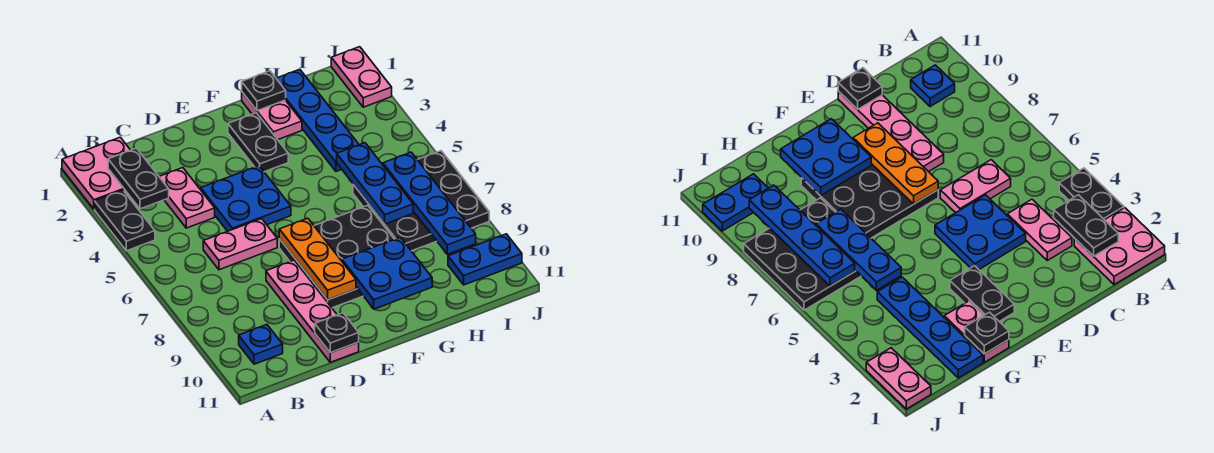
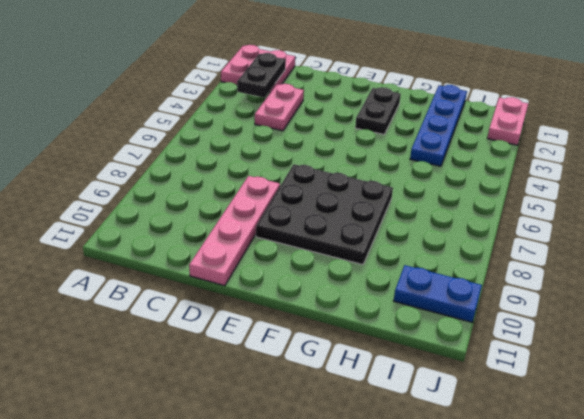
none -> black 1x2 plate [95,190,155,251]
none -> blue 1x1 plate [239,325,283,364]
none -> pink 1x2 plate [203,219,277,270]

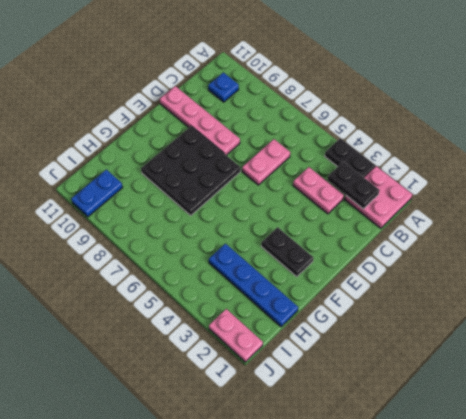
none -> blue 2x2 plate [201,166,291,231]
none -> pink 1x2 plate [242,92,302,140]
none -> black 3x3 plate [353,151,489,251]

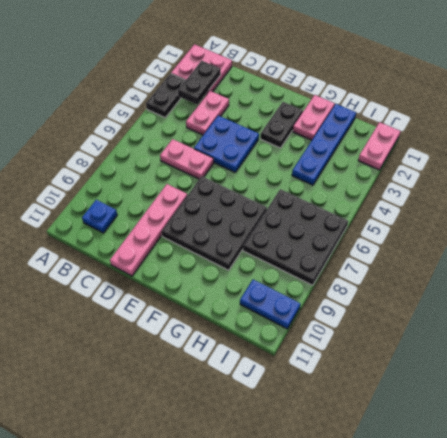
none -> black 1x1 plate [315,313,359,353]
none -> orange 1x3 plate [279,218,356,300]
none -> blue 2x2 plate [342,237,432,309]

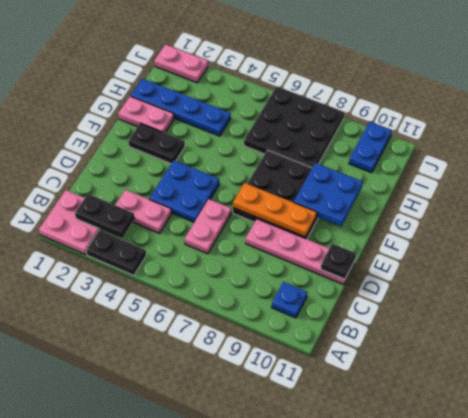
none -> black 1x1 plate [242,71,286,111]
none -> blue 1x3 plate [337,143,413,224]
none -> blue 1x4 plate [383,152,476,254]

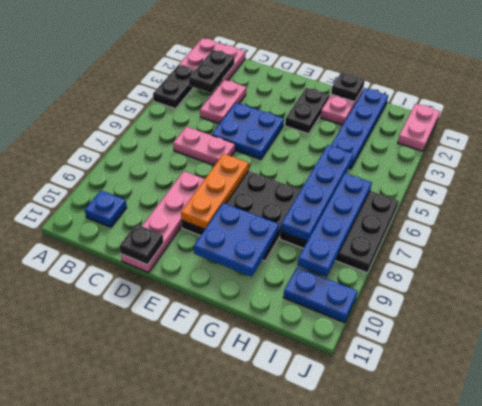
blue 1x4 plate [281,145,353,241] -> blue 1x3 plate [337,143,413,224]

